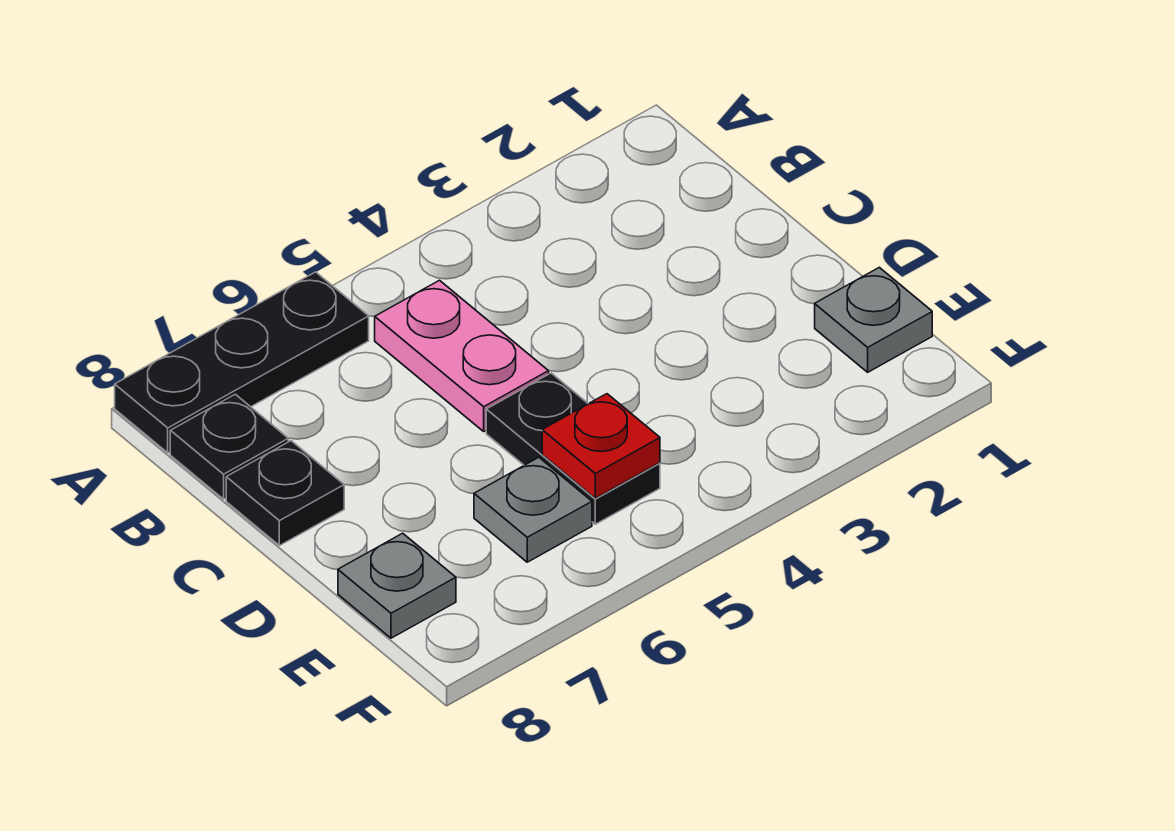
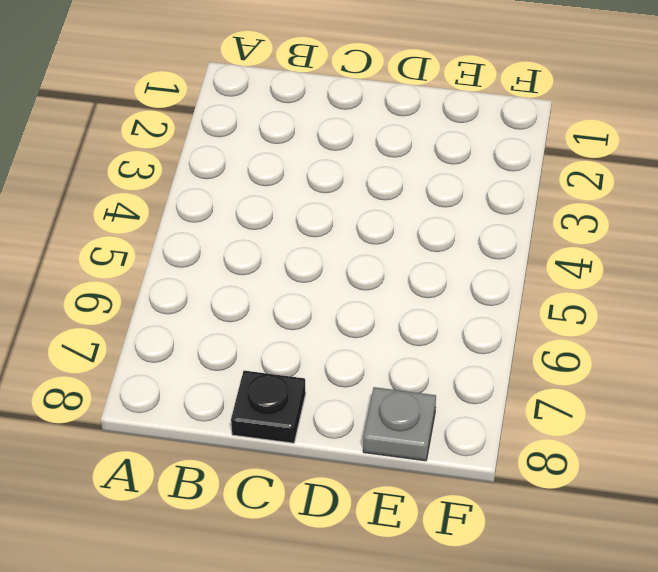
none -> black 1x3 plate [115,272,369,453]
none -> pink 1x2 plate [375,280,549,431]

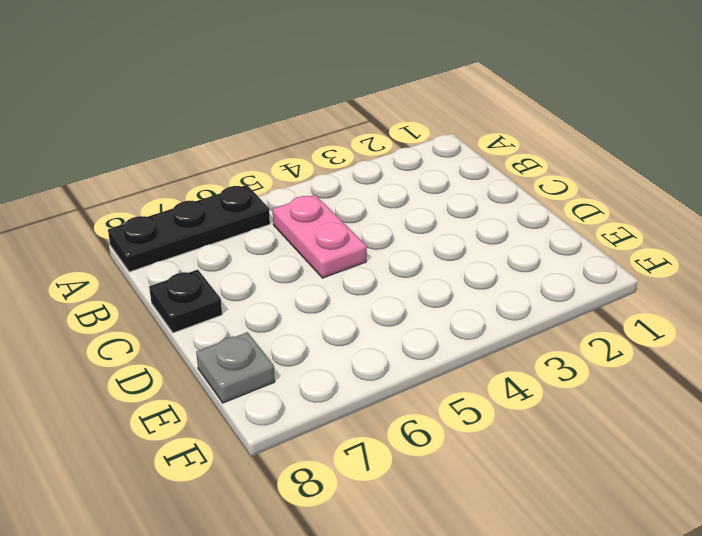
none -> black 1x1 plate [170,394,288,499]
none -> black 1x2 plate [486,373,660,524]

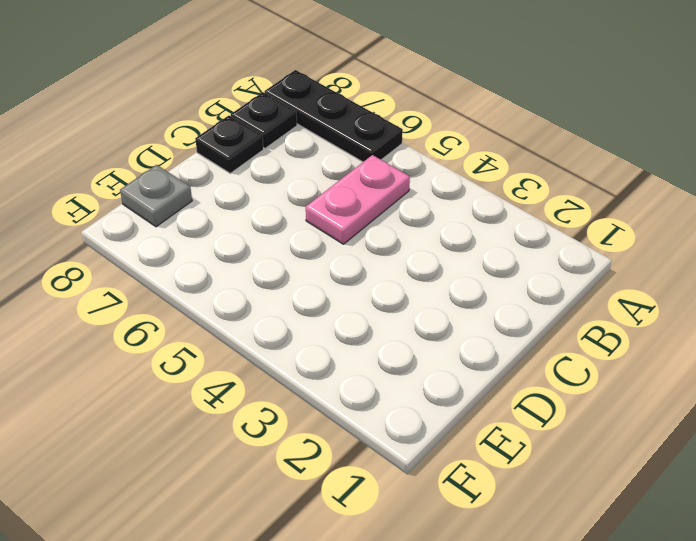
none -> black 1x2 plate [486,373,660,524]
none -> grey 1x1 plate [815,267,932,372]

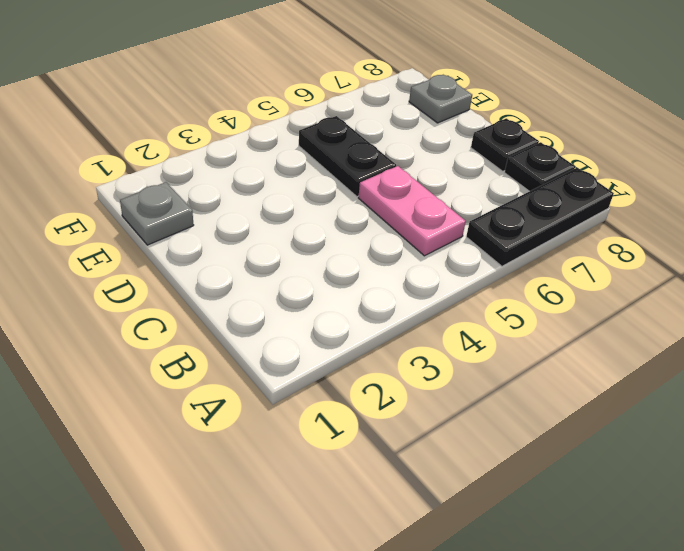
none -> grey 1x1 plate [474,457,592,562]
none -> red 1x1 plate [542,394,660,498]

